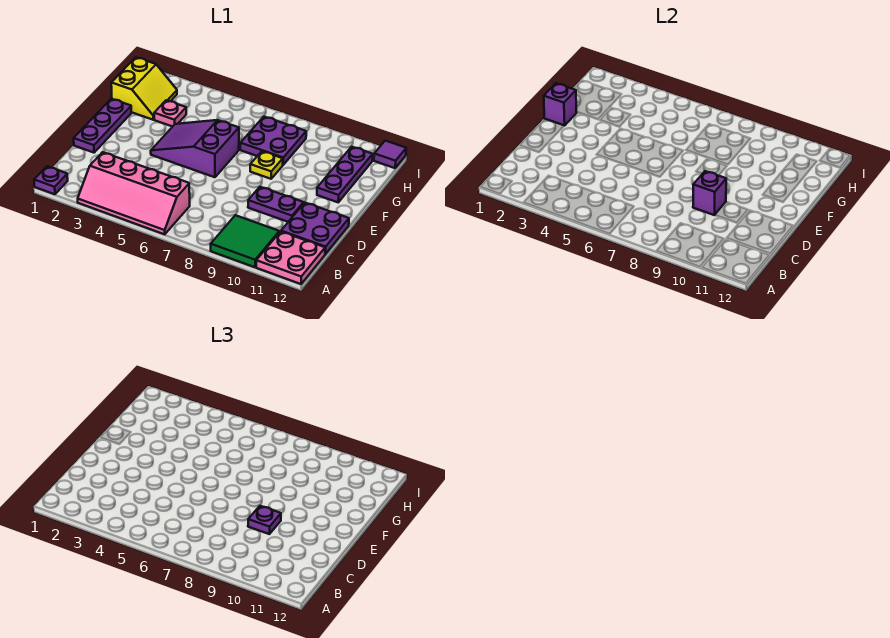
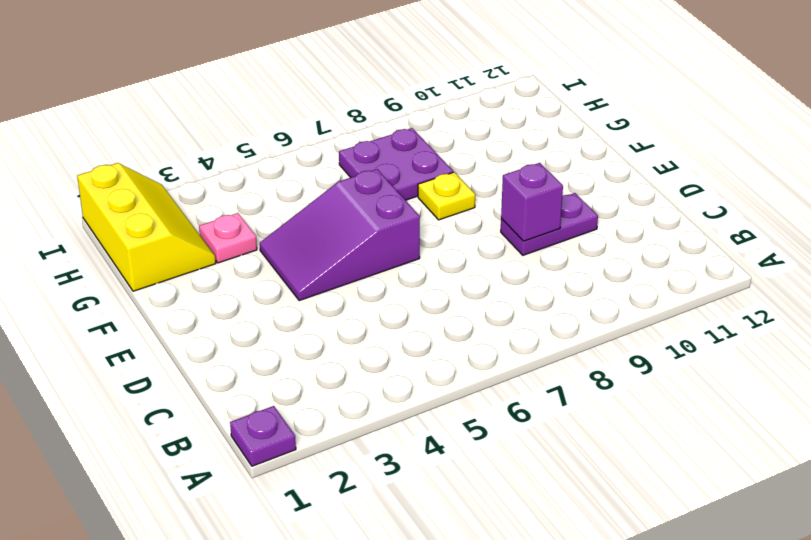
yellow 2x3 slope [77,163,216,291] -> yellow 2x2 slope [111,57,177,120]
none -> pink 2x4 slope [78,152,190,234]
none -> green 2x2 tile [211,215,279,267]
none -> pink 2x2 plate [256,232,325,284]

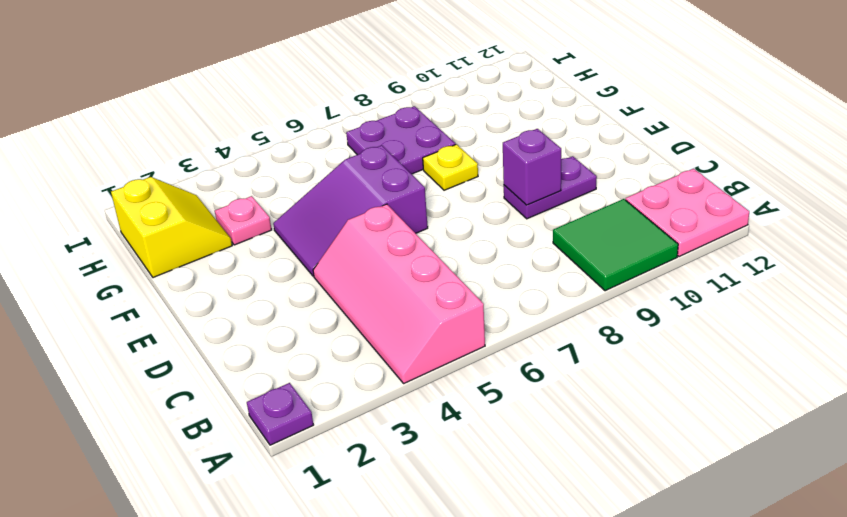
pink 2x4 slope [313,204,485,383] -> pink 2x4 slope turned to [78,152,190,234]
none -> purple 2x2 plate [281,203,349,254]
none -> purple 1x3 plate [74,99,132,153]
none -> purple 1x3 plate [317,147,373,202]

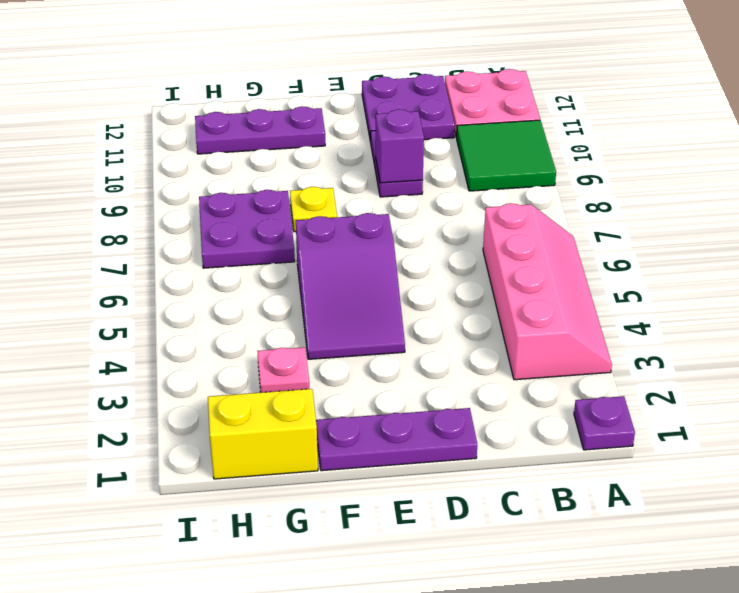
none -> purple 1x1 tile [374,141,406,168]
none -> purple 1x1 brick [544,83,576,126]
none -> purple 1x1 plate [248,506,281,534]

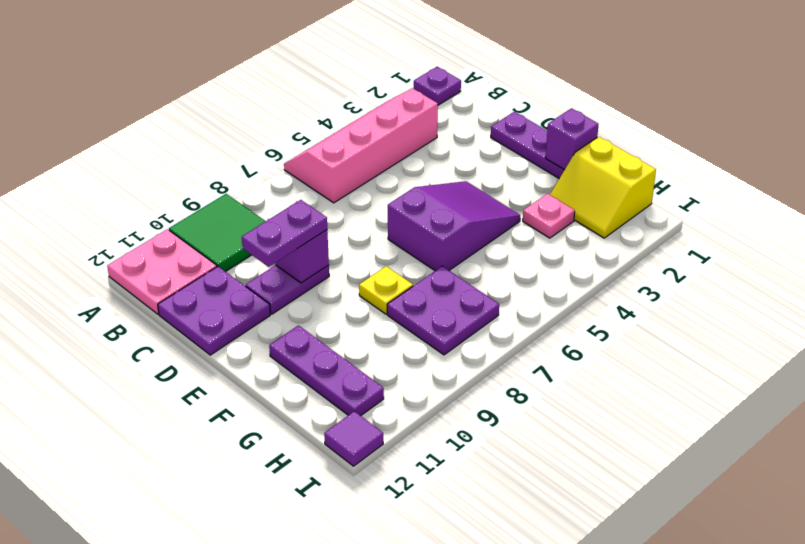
purple 1x2 plate [242,200,327,267] -> purple 1x1 plate [248,506,281,534]

